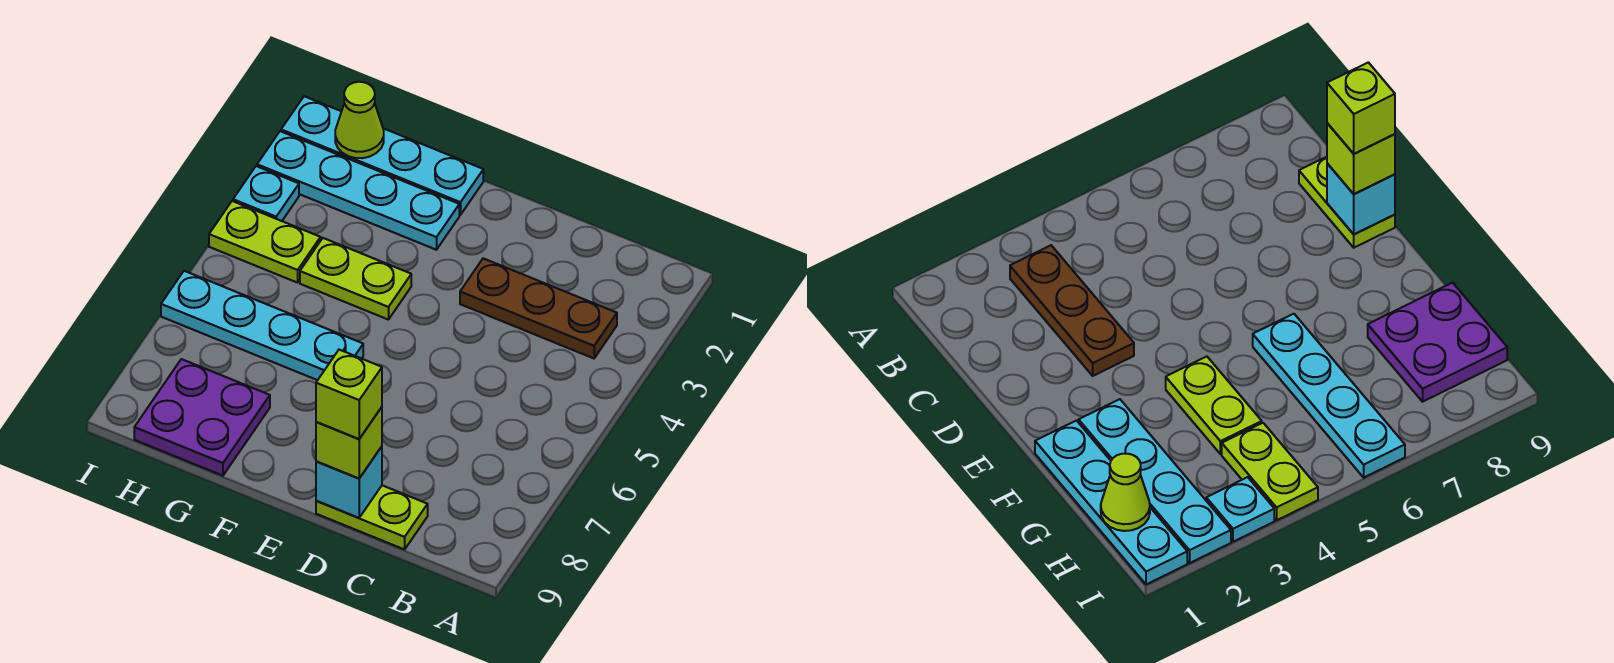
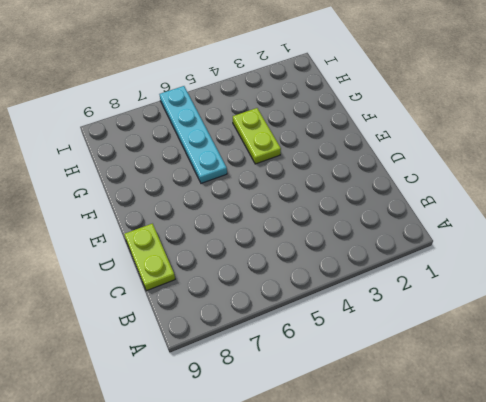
none -> brown 1x3 plate [460,258,617,358]
none -> cyan 1x4 plate [281,96,483,215]
none -> cyan 1x4 plate [257,131,459,250]

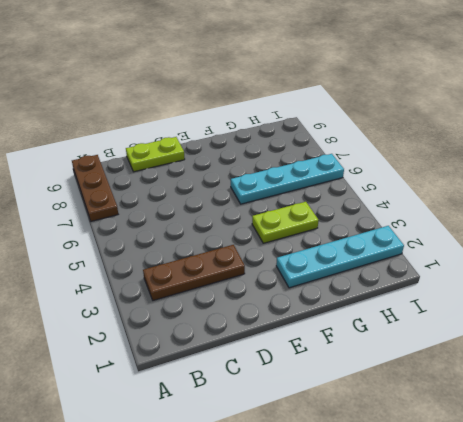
brown 1x3 plate [72,155,118,221] -> none
none -> cyan 1x4 plate [281,96,483,215]
none -> purple 2x2 plate [134,359,270,476]
none -> lime 1x2 plate [209,201,321,283]

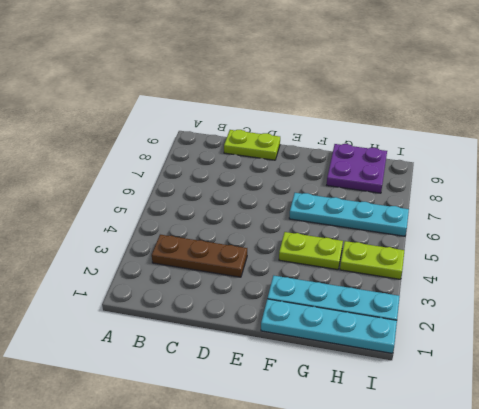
none -> cyan 1x1 plate [233,166,299,221]
none -> cyan 1x1 brick [316,447,382,518]
none -> lime 1x1 cone [335,82,384,158]

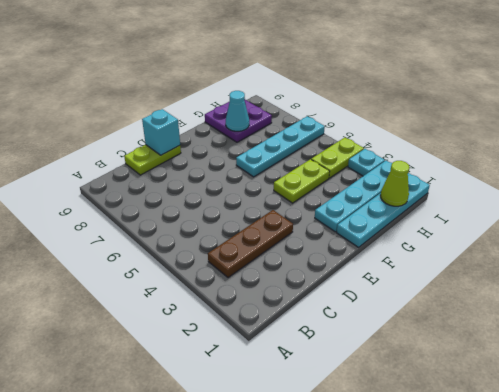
cyan 1x1 cone [226,91,249,131] -> none
none -> lime 1x1 brick [316,407,382,478]
none -> lime 1x1 brick [316,350,382,439]

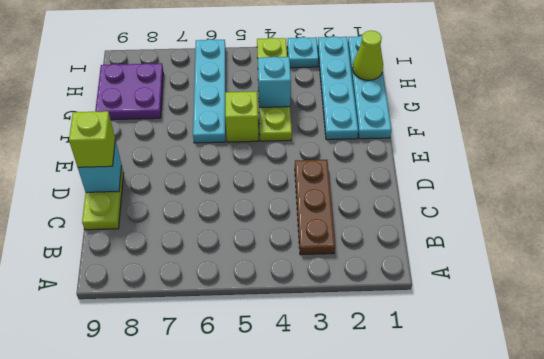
lime 1x1 brick [225,92,258,142] -> lime 1x1 brick moved to [316,350,382,439]
cyan 1x1 brick [258,57,291,107] -> none

